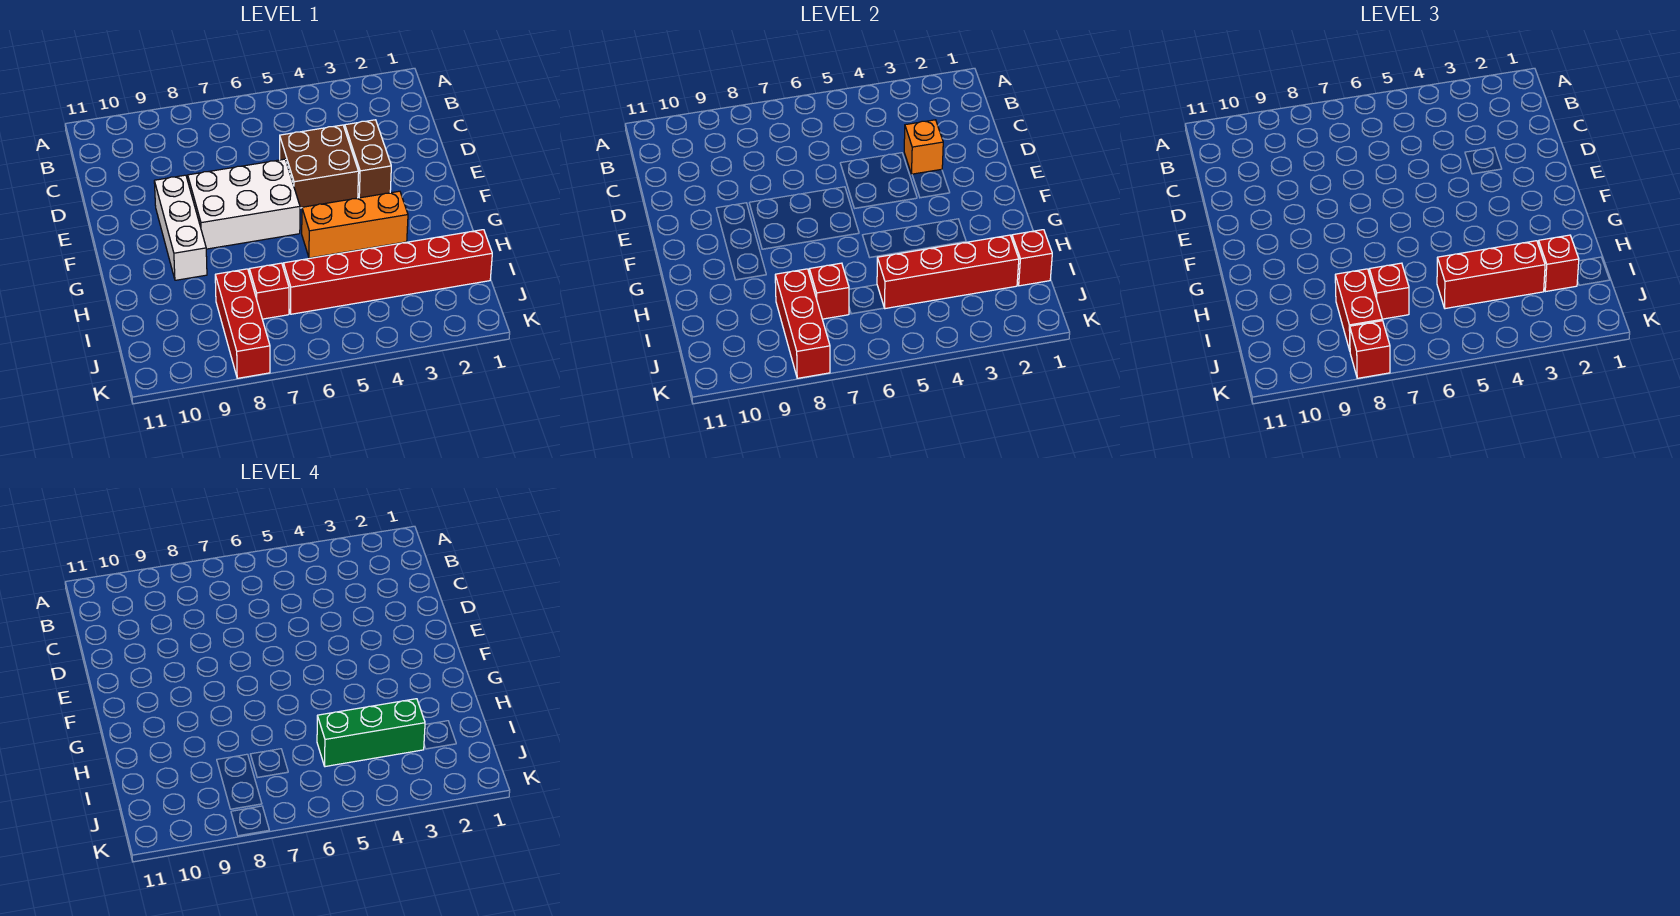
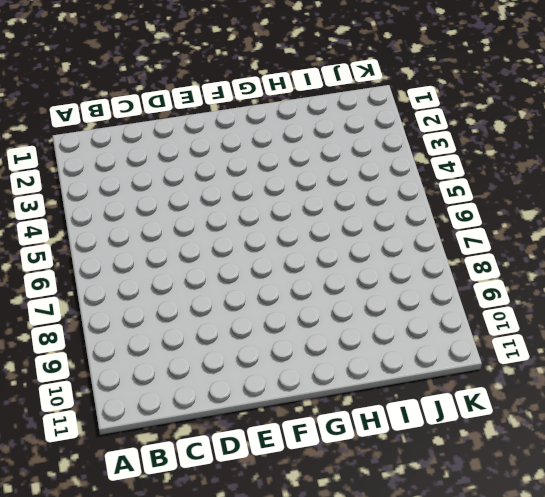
none -> brown 1x2 brick [345,120,391,198]
none -> brown 2x2 brick [280,125,359,208]
none -> white 2x3 brick [188,159,300,249]

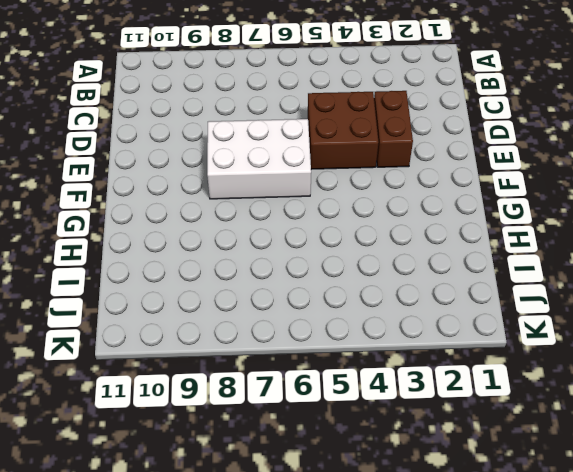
none -> white 1x3 brick [154,175,207,280]
none -> orange 1x3 brick [302,191,408,258]
none -> red 1x6 brick [283,230,492,314]

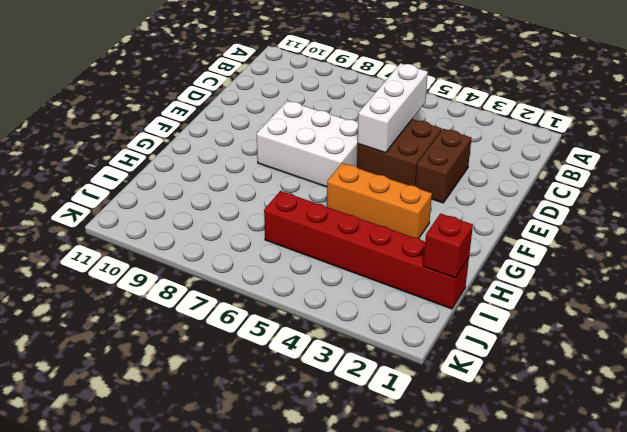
white 1x3 brick [358,63,428,153] -> white 1x3 brick moved to [154,175,207,280]
none -> red 1x1 brick [249,263,289,319]
none -> red 1x3 brick [215,269,270,378]
none -> orange 1x1 brick [904,120,943,174]

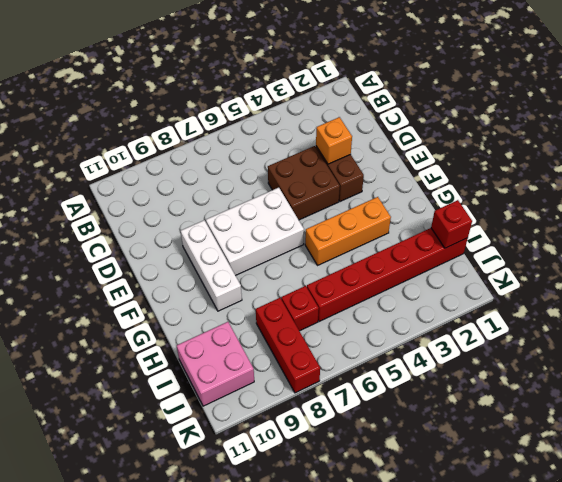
pink 2x2 brick [177,322,254,406] -> none
none -> red 1x4 brick [877,235,1019,309]
none -> red 1x1 brick [809,263,849,319]
none -> red 1x3 brick [775,269,830,378]

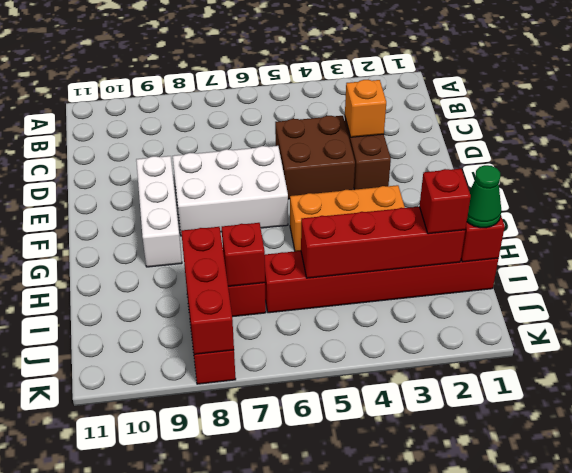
green 1x1 cone [467,165,502,228] -> none
none -> red 1x3 brick [1437,241,1545,309]
none -> red 1x1 brick [1369,263,1409,319]
none -> red 1x2 brick [1335,269,1382,351]

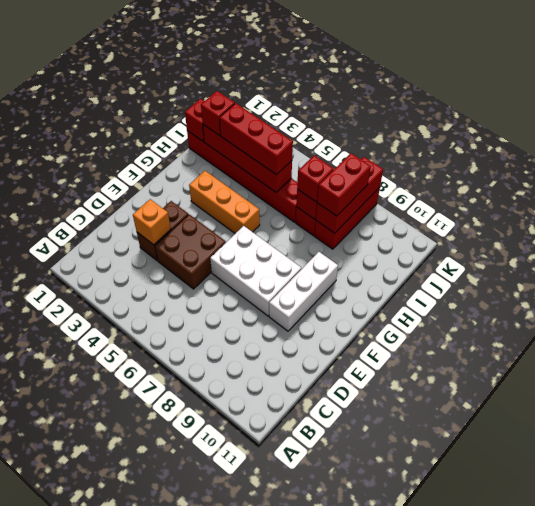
none -> red 1x1 brick [1350,321,1390,378]
none -> green 1x3 brick [317,699,425,767]

